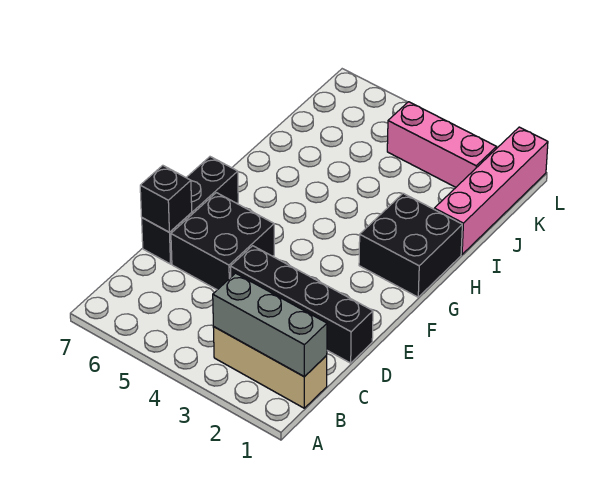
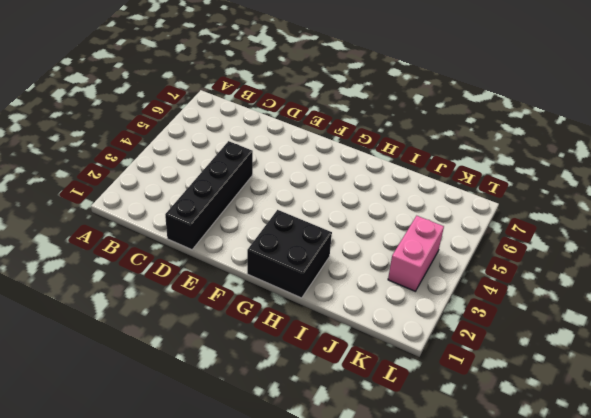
pink 1x2 brick [388,216,444,291] -> pink 1x3 brick [387,102,497,187]
none -> tan 1x3 brick [213,327,327,408]
none -> black 2x2 brick [171,193,274,290]

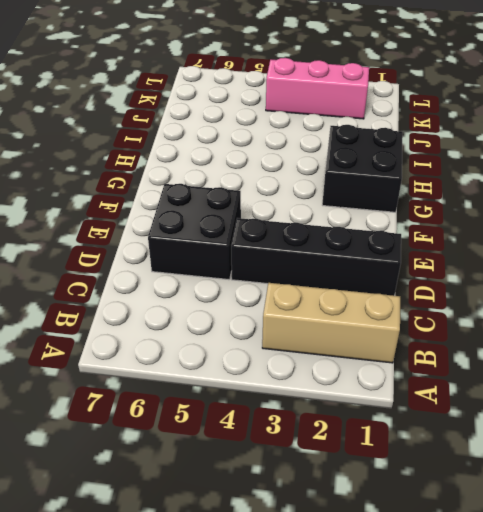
none -> black 1x3 brick [142,157,238,264]
none -> pink 1x4 brick [434,127,548,254]

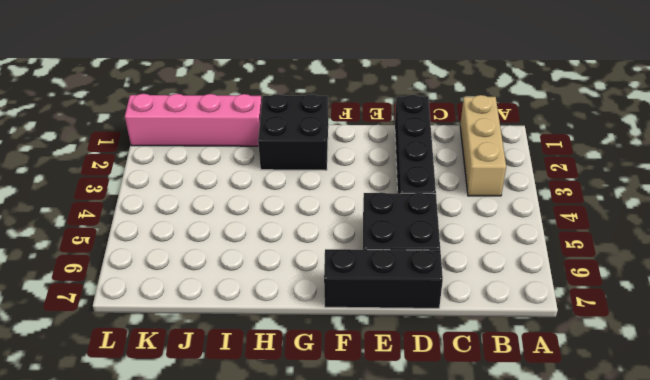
none -> pink 1x3 brick [387,102,497,187]
none -> grey 1x3 brick [213,273,327,377]

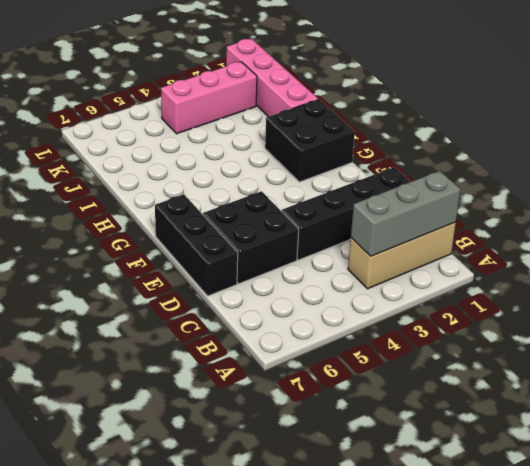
none -> black 1x1 brick [140,165,192,232]

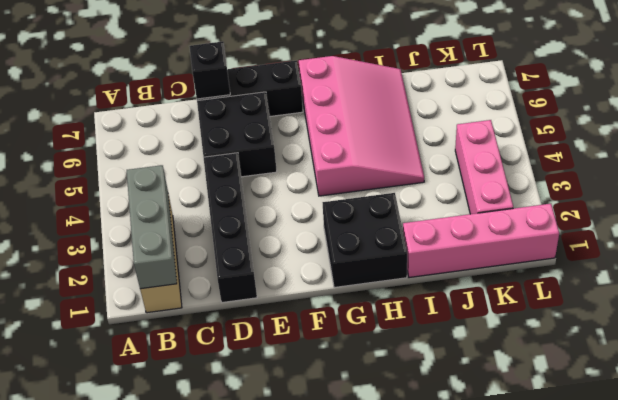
pink 3x4 slope [299,56,424,196] -> none

